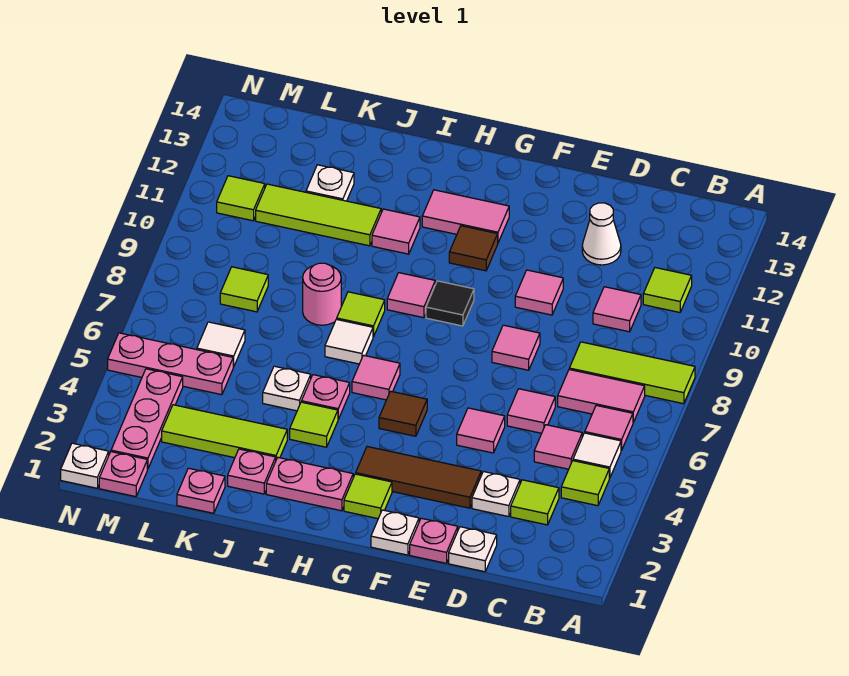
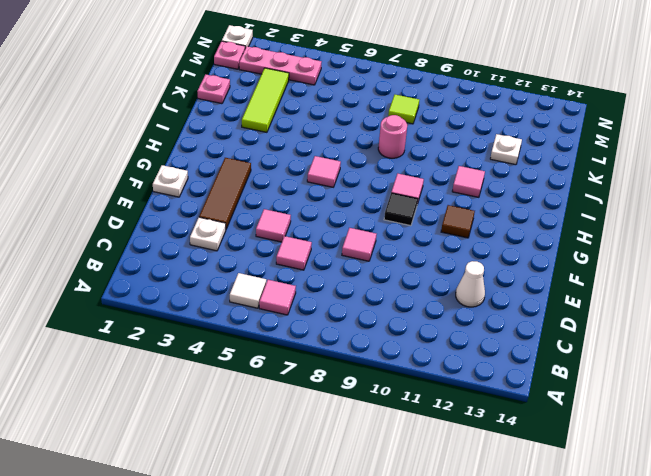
none -> lime 1x3 tile [569,342,695,404]
none -> lime 1x1 tile [561,461,609,506]
none -> pink 1x2 tile [558,370,645,423]
none -> lime 1x1 tile [643,268,692,312]

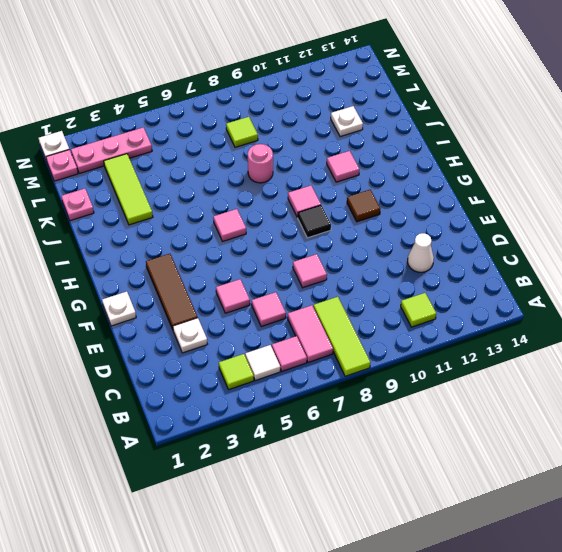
none -> lime 1x1 tile [511,480,559,525]
none -> pink 1x1 tile [534,425,582,469]
none -> pink 1x1 tile [593,287,641,332]
none -> white 1x1 plate [449,527,497,572]

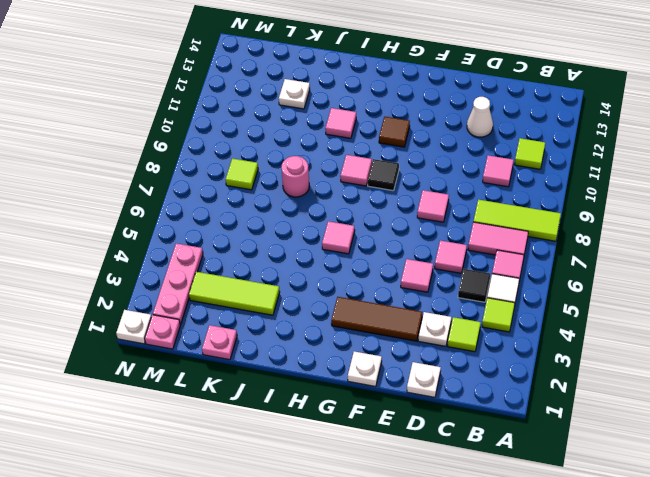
black 1x1 tile [458,269,490,302] -> pink 1x1 tile [534,425,582,469]
none -> pink 1x1 plate [410,518,458,563]
none -> pink 1x1 tile [515,270,563,315]
none -> lime 1x1 tile [344,474,392,519]
none -> brown 1x1 tile [379,391,427,436]

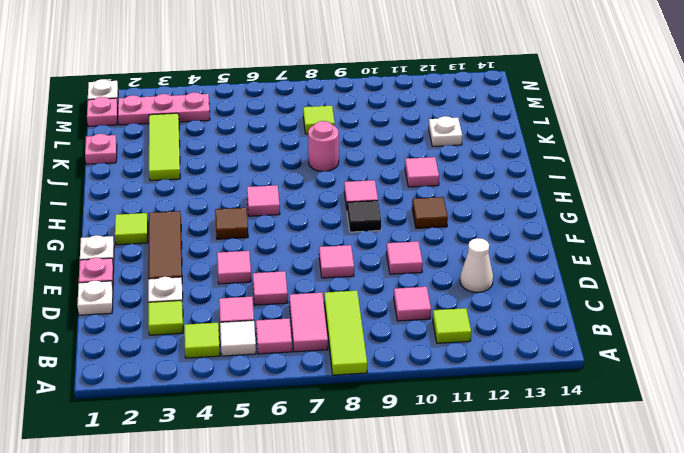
none -> pink 1x2 tile [422,190,509,242]
none -> pink 1x2 plate [266,458,353,511]
none -> lime 1x1 tile [290,402,338,447]
none -> pink 1x1 plate [301,375,350,419]

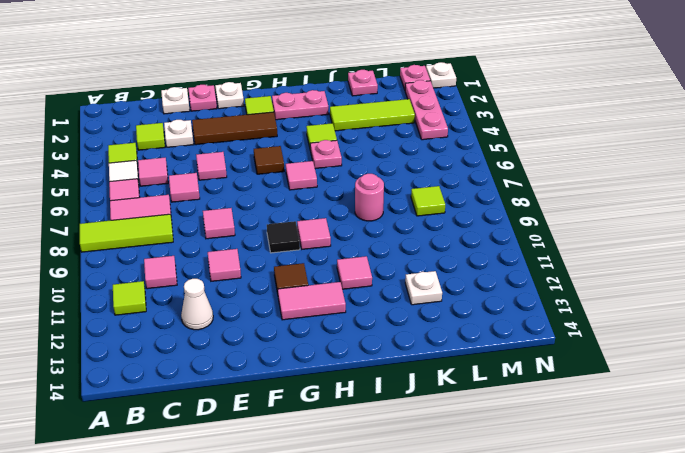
none -> white 1x1 tile [325,319,373,364]
none -> lime 1x1 tile [337,292,385,337]
none -> pink 1x1 plate [228,449,276,494]
none -> white 1x1 plate [263,366,311,411]

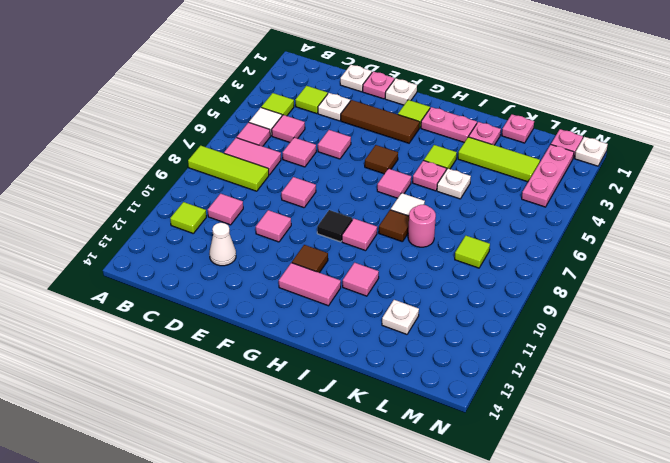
brown 1x1 tile [379,210,409,242] -> lime 1x1 tile [337,292,385,337]
none -> lime 1x3 tile [256,184,381,246]
none -> pink 1x3 plate [108,333,233,395]
none -> white 1x1 tile [197,322,245,367]
none -> lime 1x1 tile [217,176,265,221]

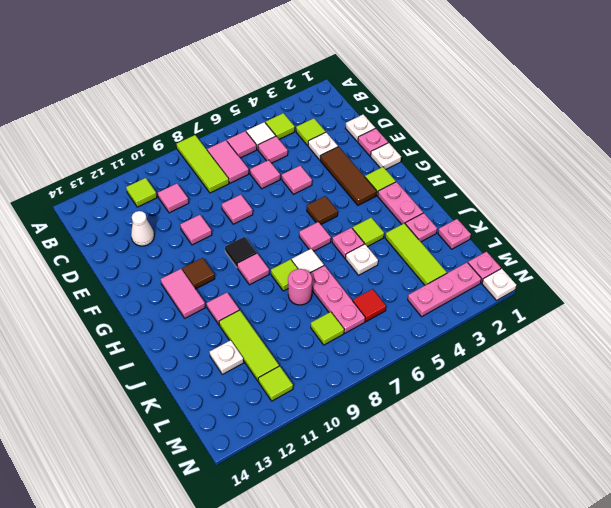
pink 1x3 plate [310,265,365,333] -> pink 1x3 plate moved to [108,333,233,395]
red 1x1 tile [353,289,386,322] -> white 1x1 tile [197,322,245,367]

